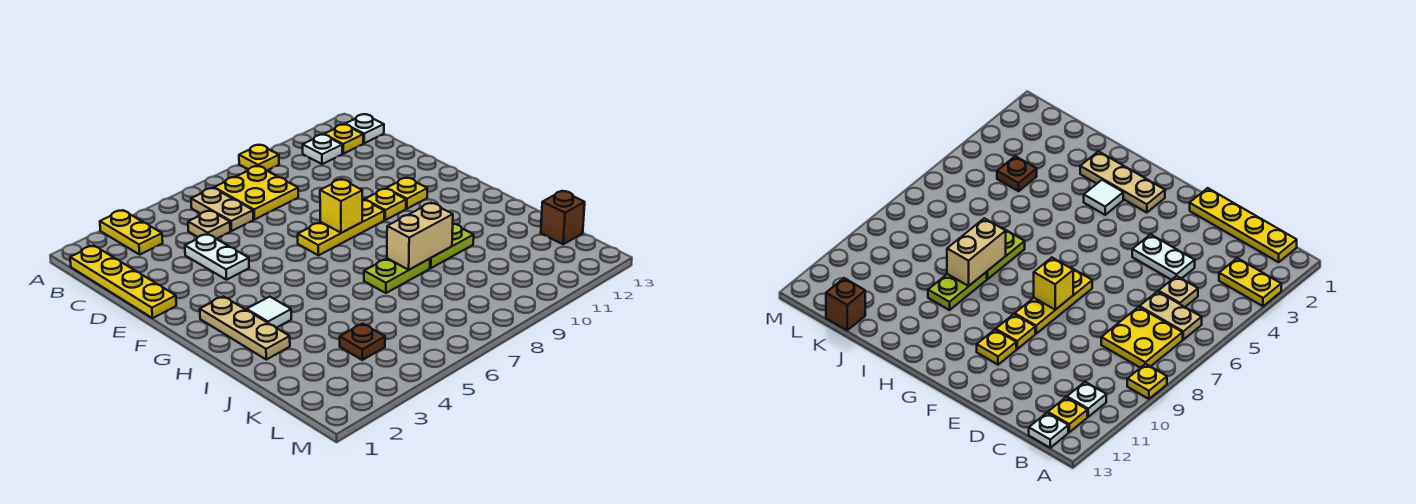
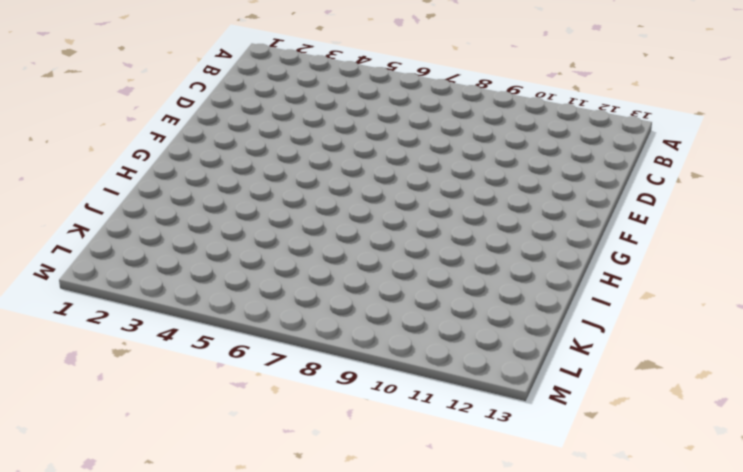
none -> yellow 1x2 plate [100,210,163,255]
none -> yellow 1x1 plate [239,145,279,171]
none -> yellow 1x4 plate [70,246,176,318]

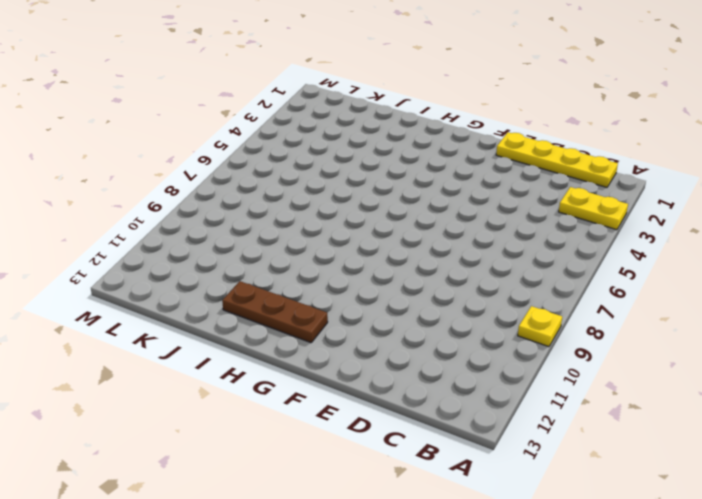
brown 1x3 plate [222,281,328,343] -> none
none -> tan 1x2 plate [191,188,253,231]
none -> yellow 2x2 plate [214,166,298,220]
none -> white 1x1 plate [303,135,342,164]

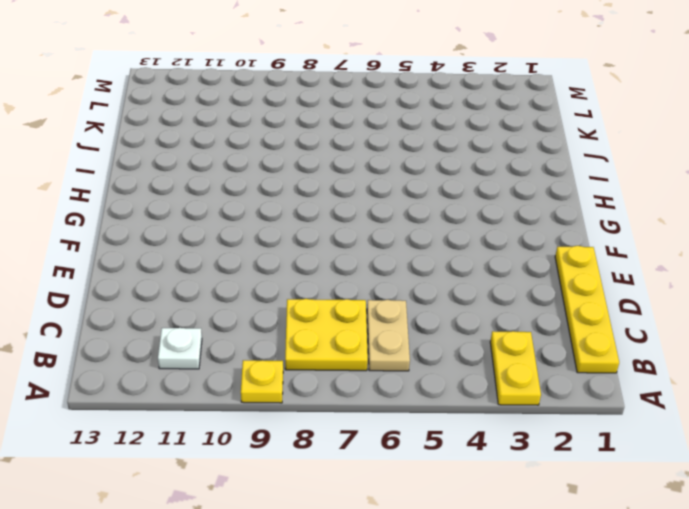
none -> yellow 1x1 plate [324,125,363,154]
none -> white 1x1 plate [345,114,384,143]
none -> tan 1x1 plate [188,211,230,239]

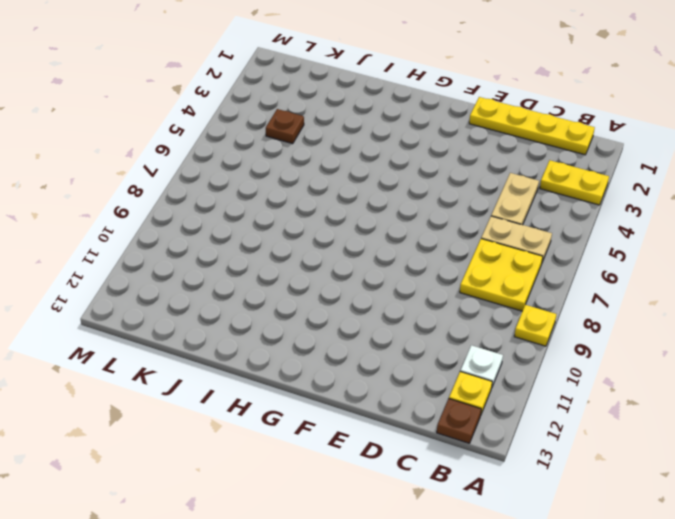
brown 1x1 plate [437,399,481,443] -> white 1x1 plate [345,114,384,143]
tan 1x2 plate [491,173,539,225] -> tan 1x1 plate [188,211,230,239]
none -> white 1x2 plate [185,234,249,280]
none -> yellow 1x3 plate [298,200,384,255]
none -> yellow 1x1 plate [365,189,406,220]

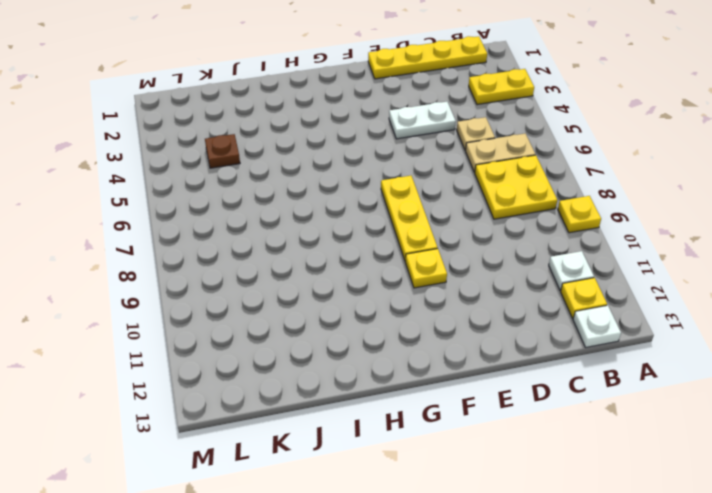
none -> yellow 1x1 plate [386,178,427,209]
none -> tan 1x3 plate [200,296,290,360]
none -> white 1x1 tile [247,297,291,328]

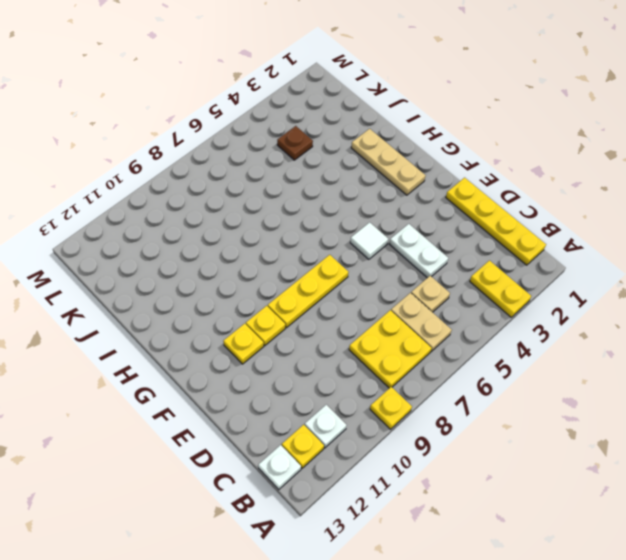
white 1x1 tile [350,222,388,259] -> white 1x1 tile moved to [247,297,291,328]
none -> lime 1x2 plate [364,258,430,293]
none -> lime 1x2 plate [430,224,474,268]
none -> brown 1x1 brick [541,191,585,244]

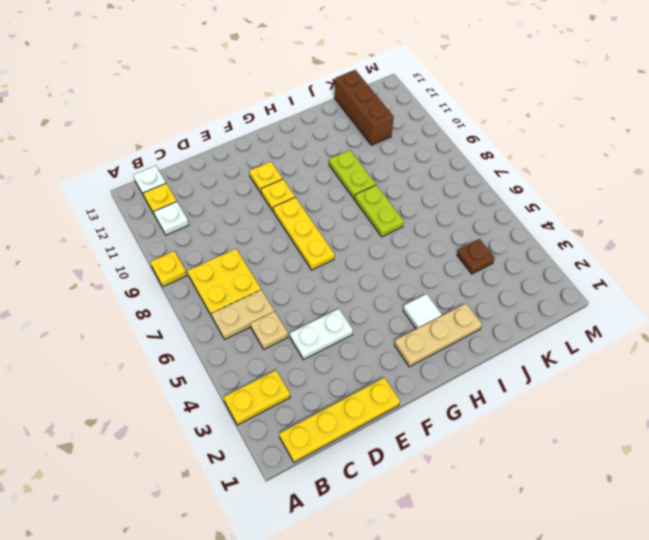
brown 1x3 brick [335,70,394,145] -> brown 1x1 brick [541,191,585,244]
none -> yellow 1x1 brick [320,179,362,233]
none -> tan 1x2 brick [387,203,453,270]

